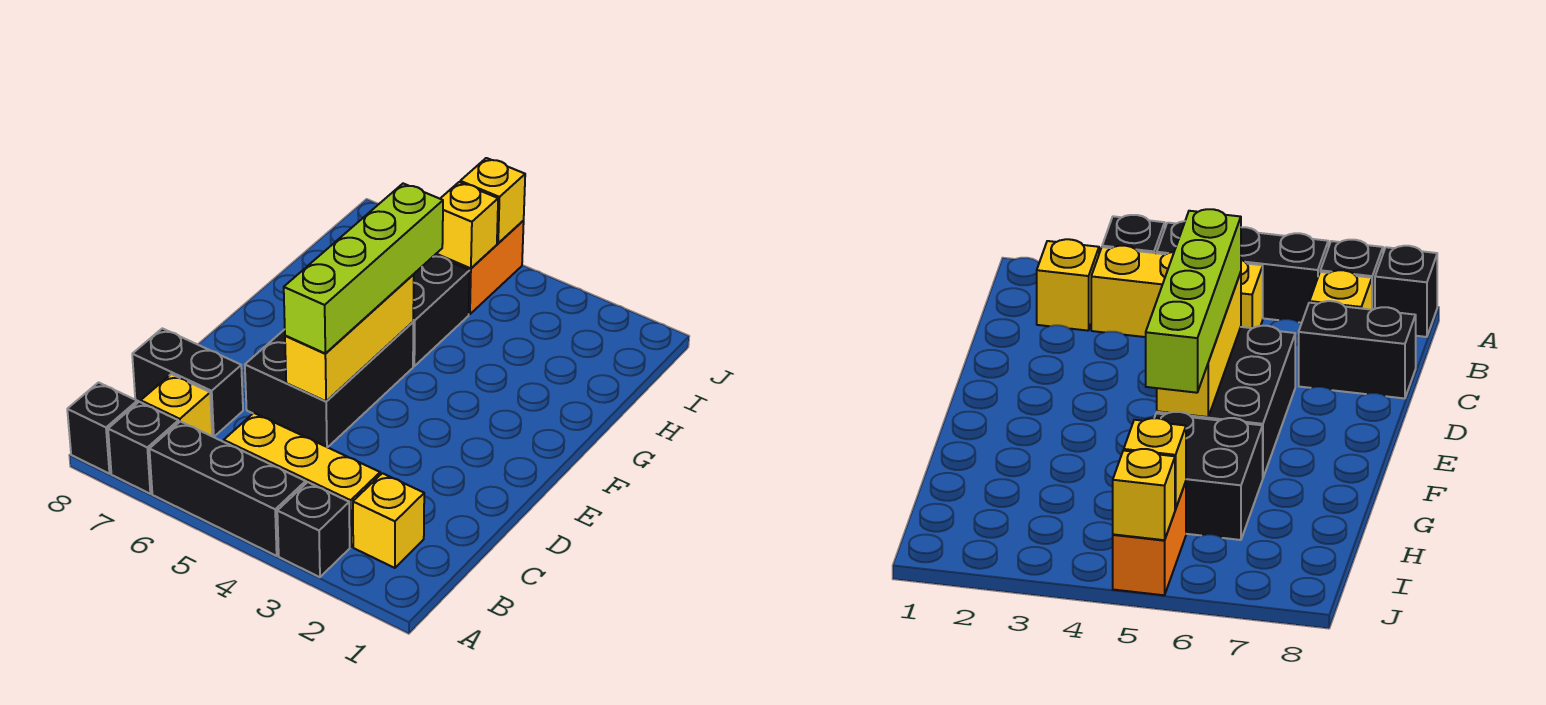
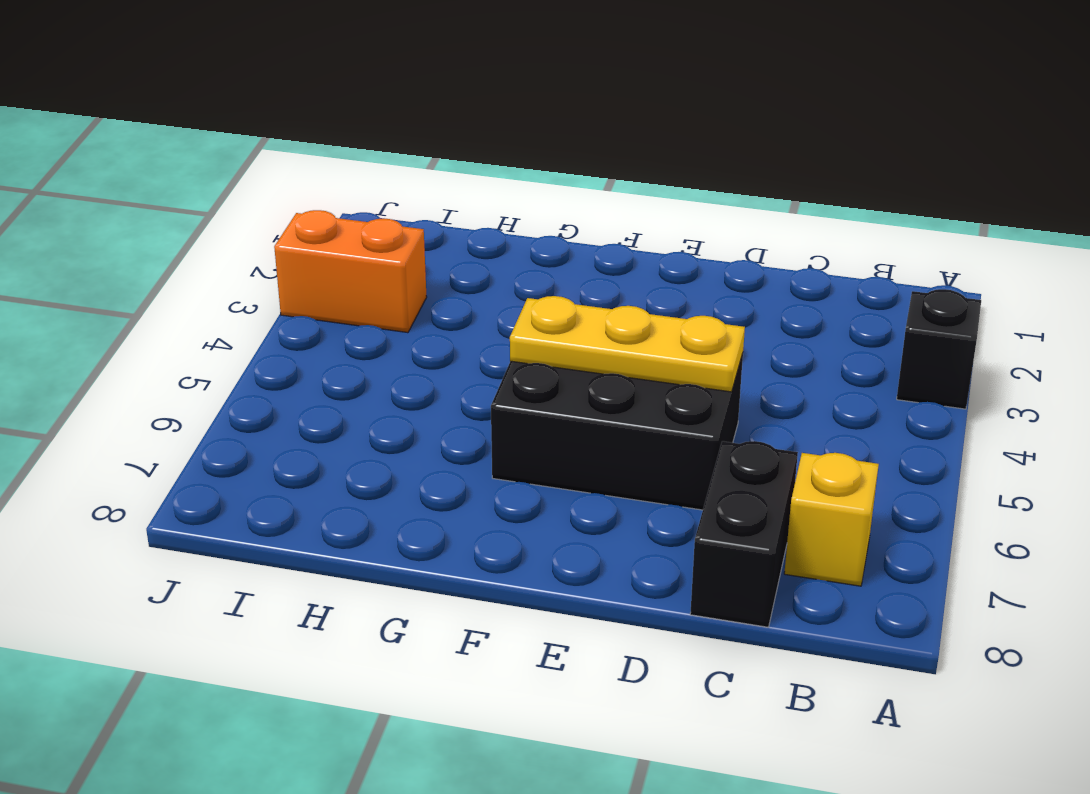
yellow 1x3 plate [510,296,745,392] -> yellow 1x3 brick [285,275,414,401]
orange 1x2 brick [274,210,427,333] -> orange 1x2 brick moved to [435,221,524,314]
none -> black 1x3 brick [150,421,306,556]
none -> black 1x1 brick [108,402,178,494]
none -> black 1x1 brick [67,382,137,474]

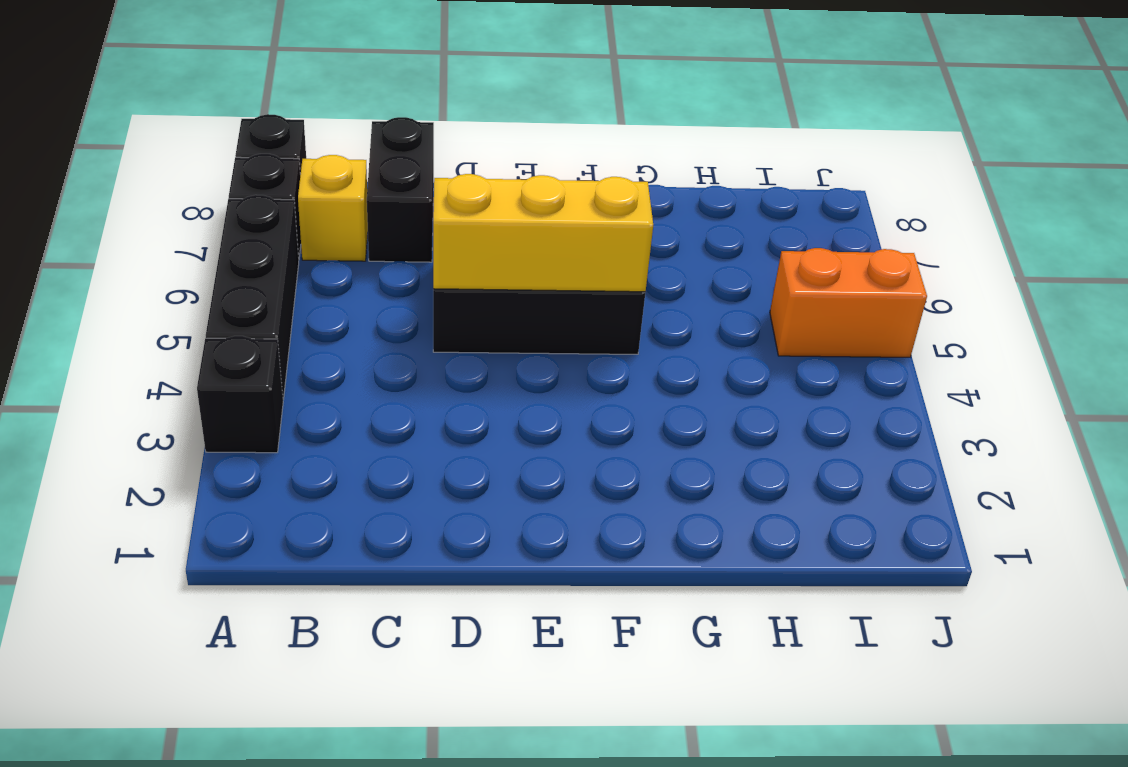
none -> yellow 1x1 brick [353,473,424,568]
none -> yellow 1x3 brick [224,413,380,547]
none -> black 2x2 brick [413,255,470,366]

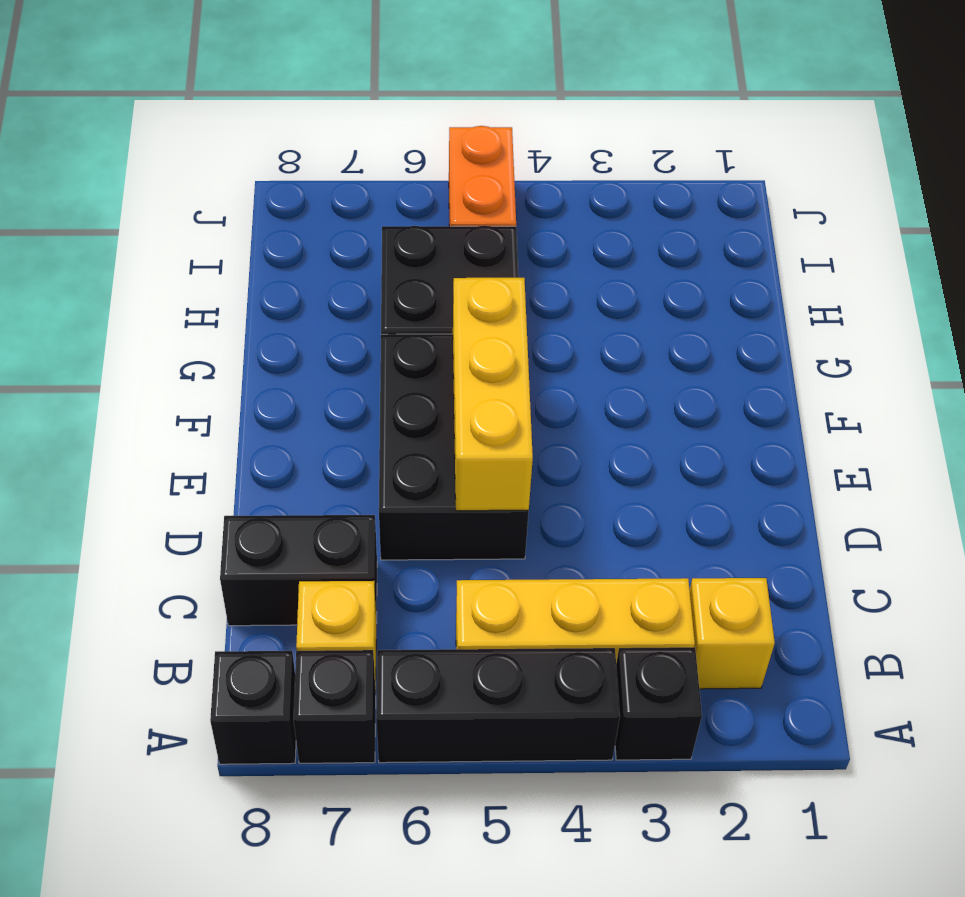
none -> yellow 1x1 brick [436,182,498,268]
none -> yellow 1x1 brick [460,158,525,243]
none -> lime 1x4 brick [284,184,443,354]

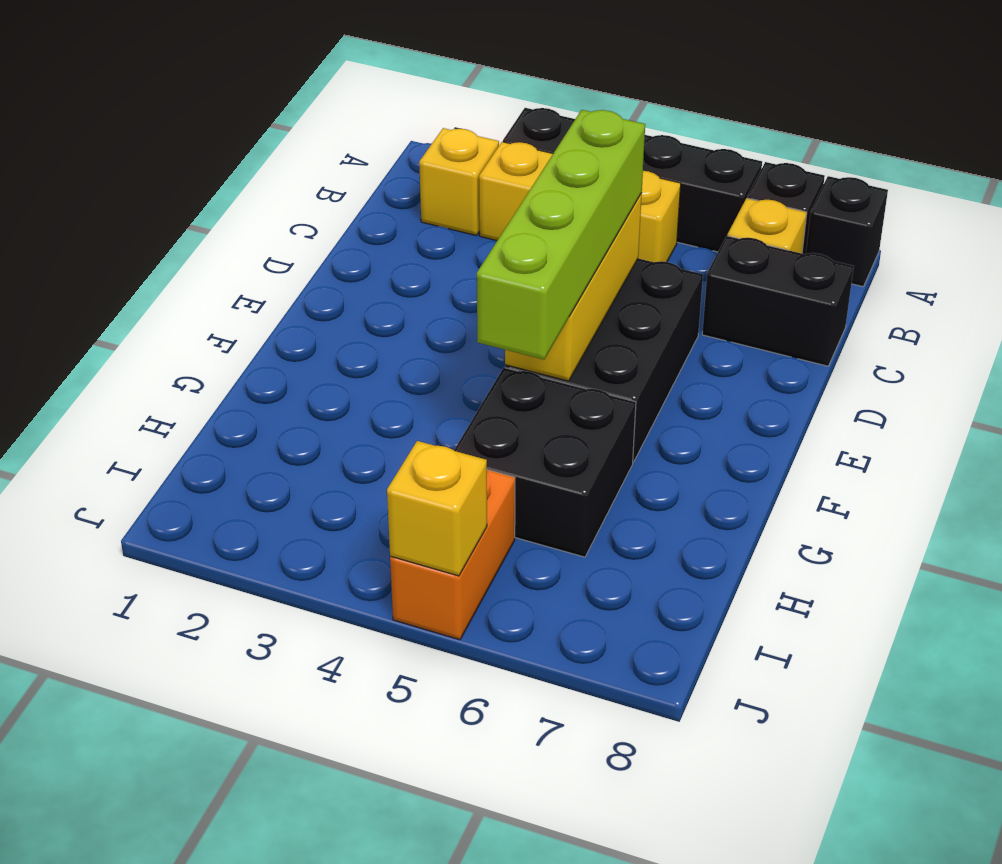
none -> yellow 1x1 brick [436,182,498,268]

